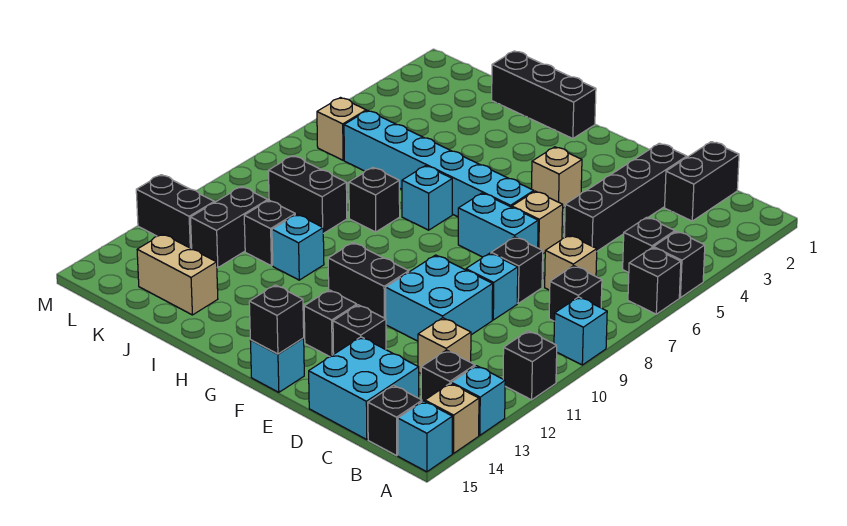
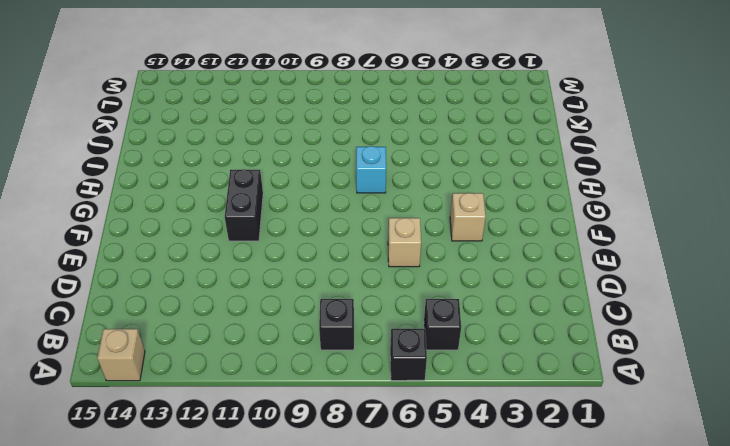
none -> black 1x1 brick [653,231,705,298]
none -> cyan 1x1 brick [554,297,607,365]
none -> black 1x1 brick [503,331,557,400]
none -> cyan 1x1 brick [451,366,505,435]

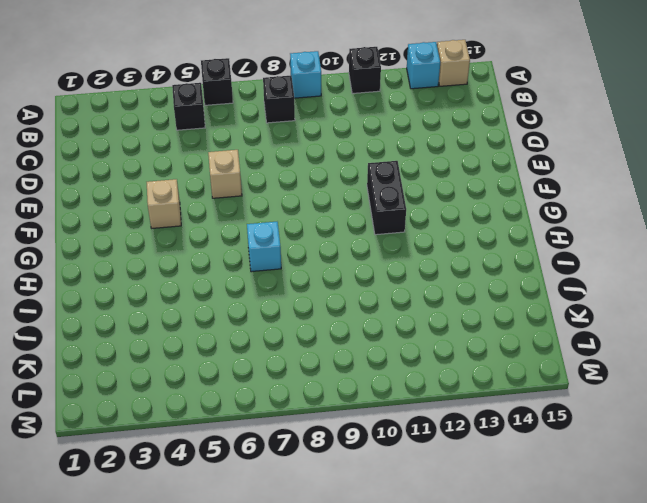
none -> black 1x1 brick [653,231,705,298]
none -> cyan 1x1 brick [398,401,452,472]
none -> black 1x1 brick [421,350,475,402]
none -> black 1x1 brick [368,385,422,455]

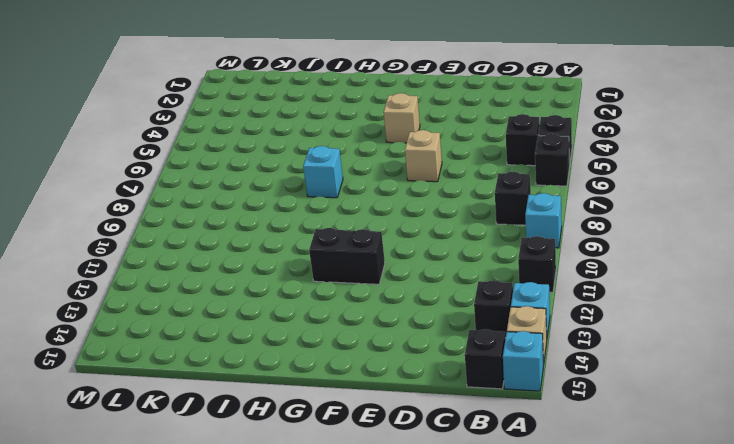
none -> black 1x2 brick [665,142,739,221]
none -> tan 1x1 brick [545,235,597,290]
none -> tan 1x1 brick [418,318,471,373]
none -> cyan 2x2 brick [309,337,419,439]

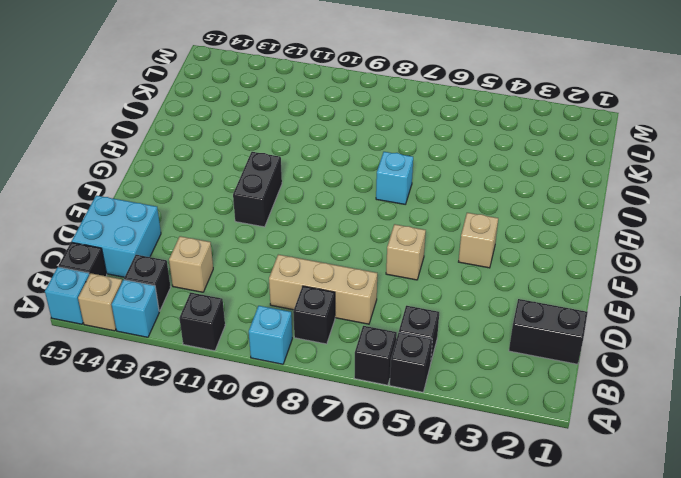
tan 1x3 brick [269,255,377,324] -> tan 1x1 brick [545,235,597,290]
none -> black 1x4 brick [564,143,687,251]
none -> black 1x1 brick [491,237,543,303]
none -> cyan 1x1 brick [466,253,518,320]
none -> cyan 2x2 brick [386,255,493,341]

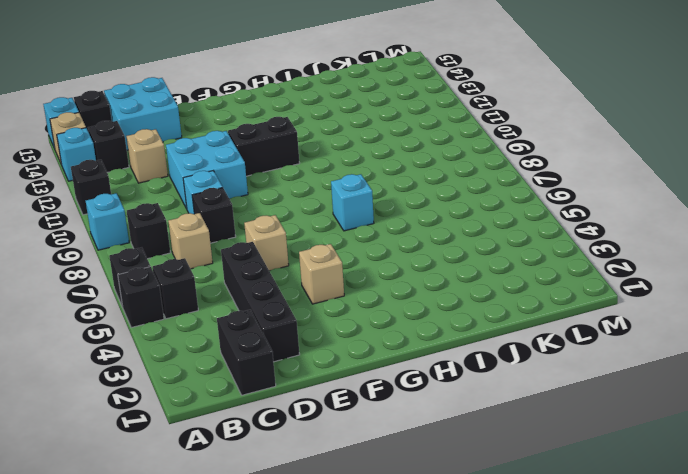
none -> cyan 1x2 brick [458,193,538,257]
none -> black 1x1 brick [333,305,386,354]
none -> cyan 1x6 brick [344,110,534,217]
none -> black 1x1 brick [304,290,357,357]

